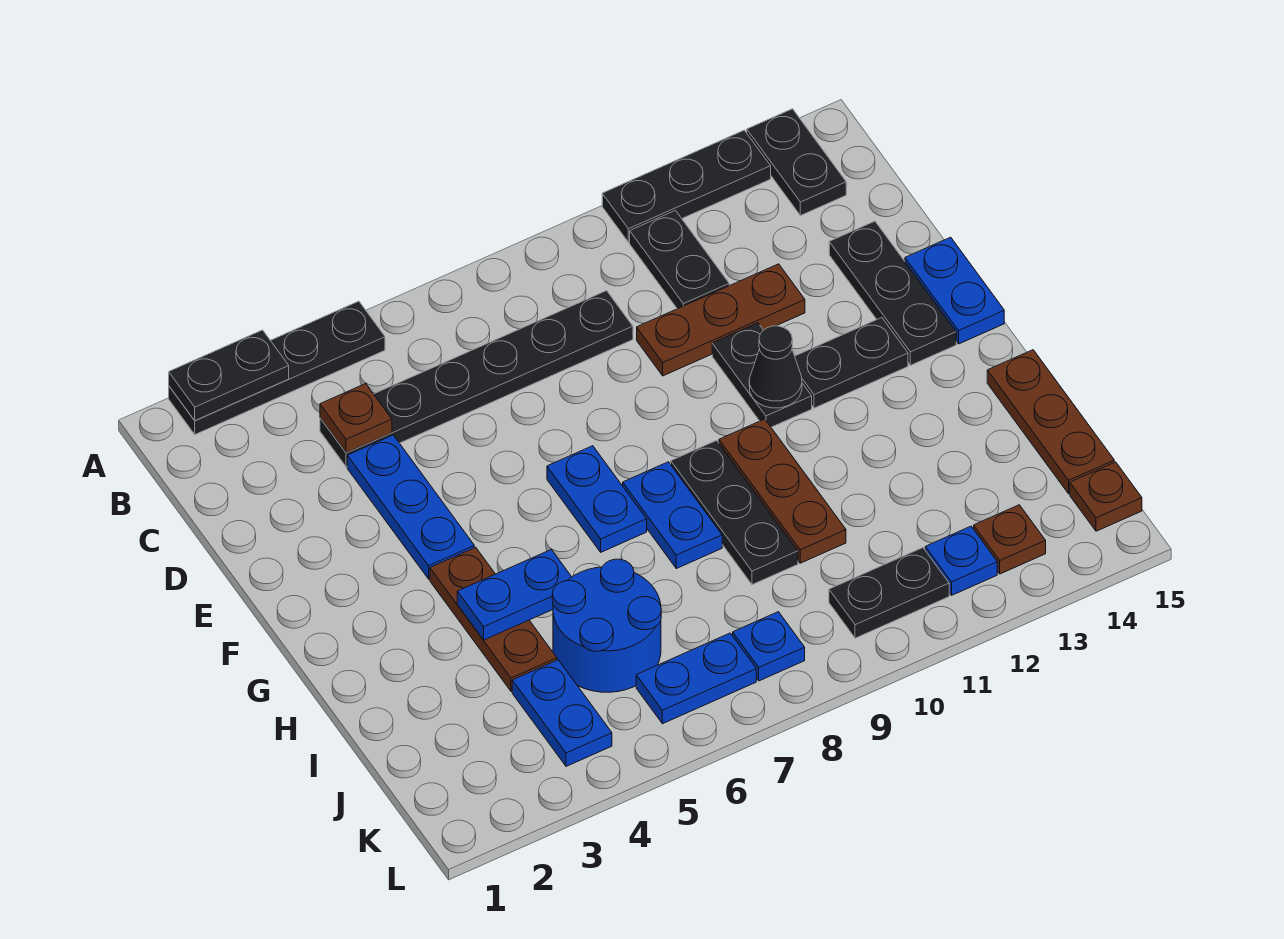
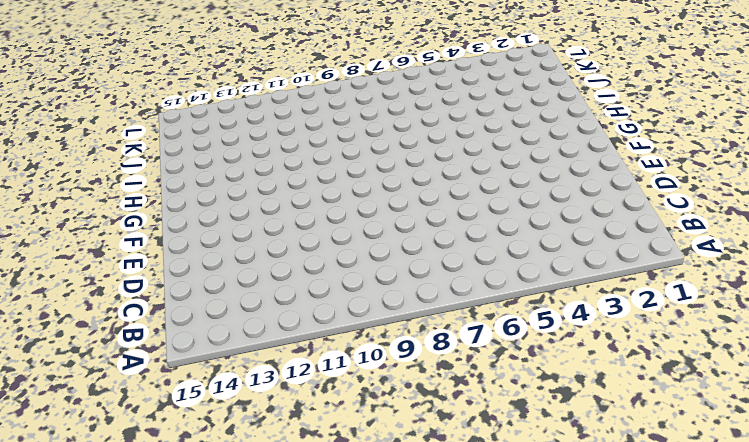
none -> black 1x4 plate [169,301,385,434]
none -> black 1x3 plate [602,130,771,242]
none -> black 1x2 plate [747,109,846,216]

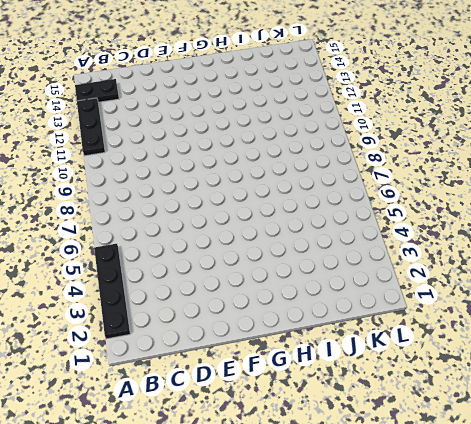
none -> black 1x2 plate [630,210,729,309]
none -> black 1x6 plate [320,291,633,467]
none -> blue 1x3 plate [347,435,474,579]

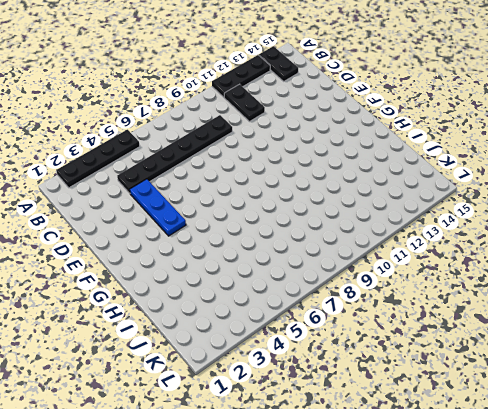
none -> brown 1x3 plate [637,264,805,376]
none -> black 1x3 plate [829,221,956,365]
none -> black 1x2 plate [712,323,812,427]

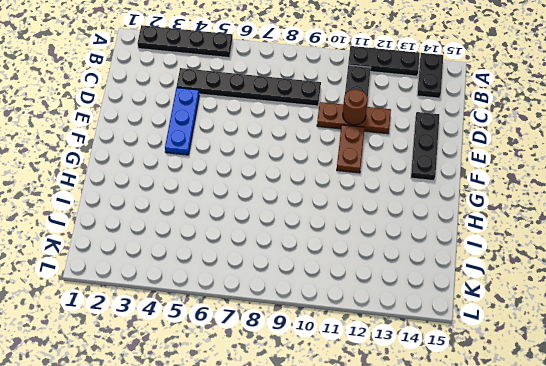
brown 1x1 round brick [343,89,368,125] -> none
brown 1x2 plate [337,125,365,173] -> black 1x2 plate [712,323,812,427]
none -> blue 1x2 plate [905,237,1004,344]
none -> blue 1x2 plate [547,446,647,552]
none -> black 1x2 plate [795,318,908,408]

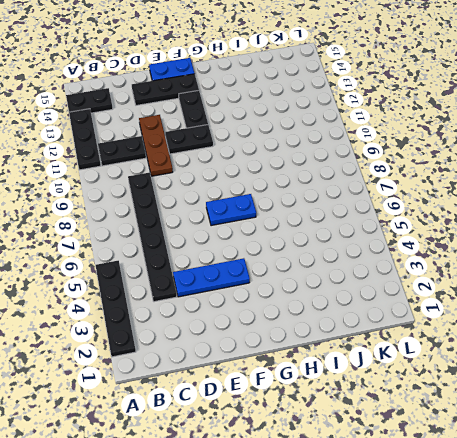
none -> brown 1x3 plate [430,547,557,692]
none -> blue 1x2 plate [623,462,722,569]
none -> black 1x3 plate [671,441,798,585]

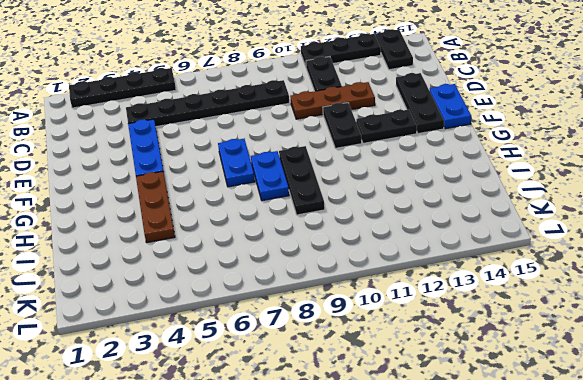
none -> brown 1x3 plate [719,419,846,563]
none -> brown 1x3 plate [987,350,1114,494]
none -> blue 2x2 round brick [552,559,661,692]

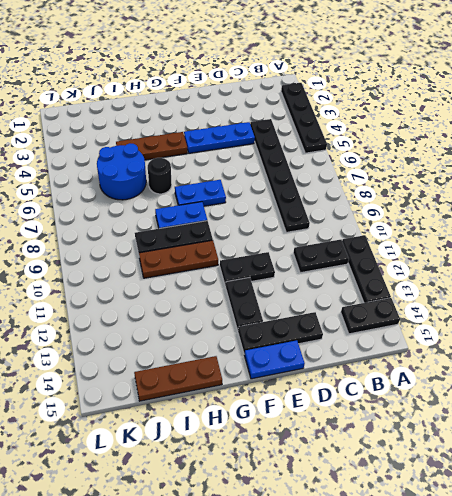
black 1x1 round brick [148,158,172,194] -> none
none -> brown 1x3 plate [637,264,805,376]
none -> blue 1x2 plate [512,660,612,766]
none -> blue 1x2 plate [636,633,756,724]

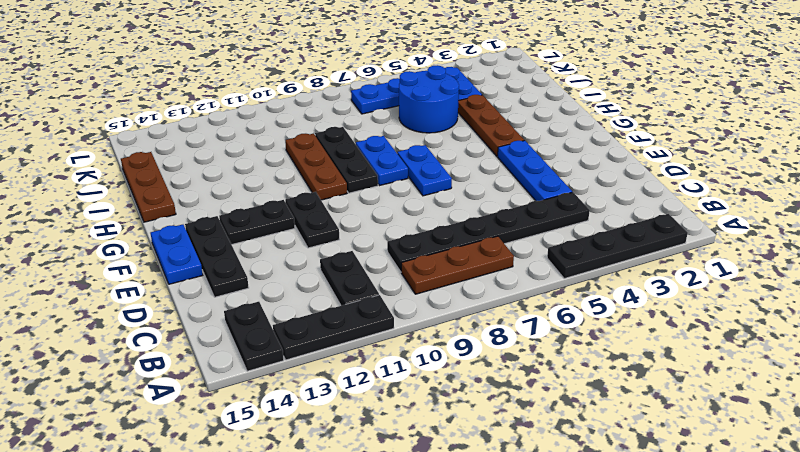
brown 1x3 plate [401,236,514,294] -> brown 1x3 plate moved to [637,264,805,376]
none -> blue 1x1 plate [733,612,805,681]
none -> black 1x2 plate [829,548,949,638]
none -> blue 1x1 plate [925,526,997,595]

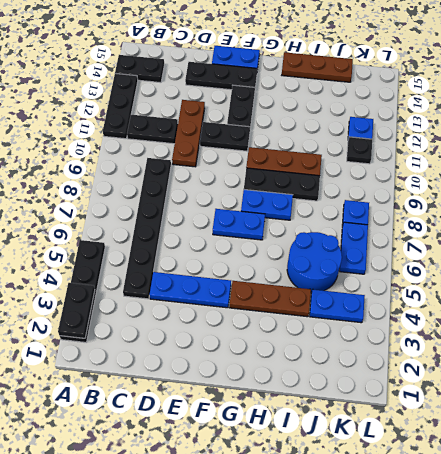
black 1x1 plate [347,137,372,164] -> black 1x2 plate [829,548,949,638]
none -> brown 1x1 plate [974,505,1046,574]
none -> brown 1x1 plate [1070,462,1142,531]
none -> brown 1x1 plate [320,384,392,453]

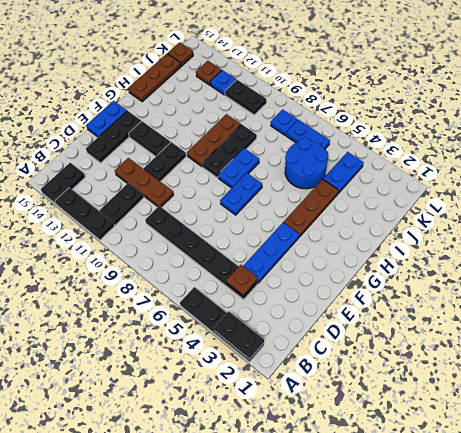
none -> black 1x1 cone [749,326,802,408]
none -> blue 1x2 plate [457,550,571,640]

